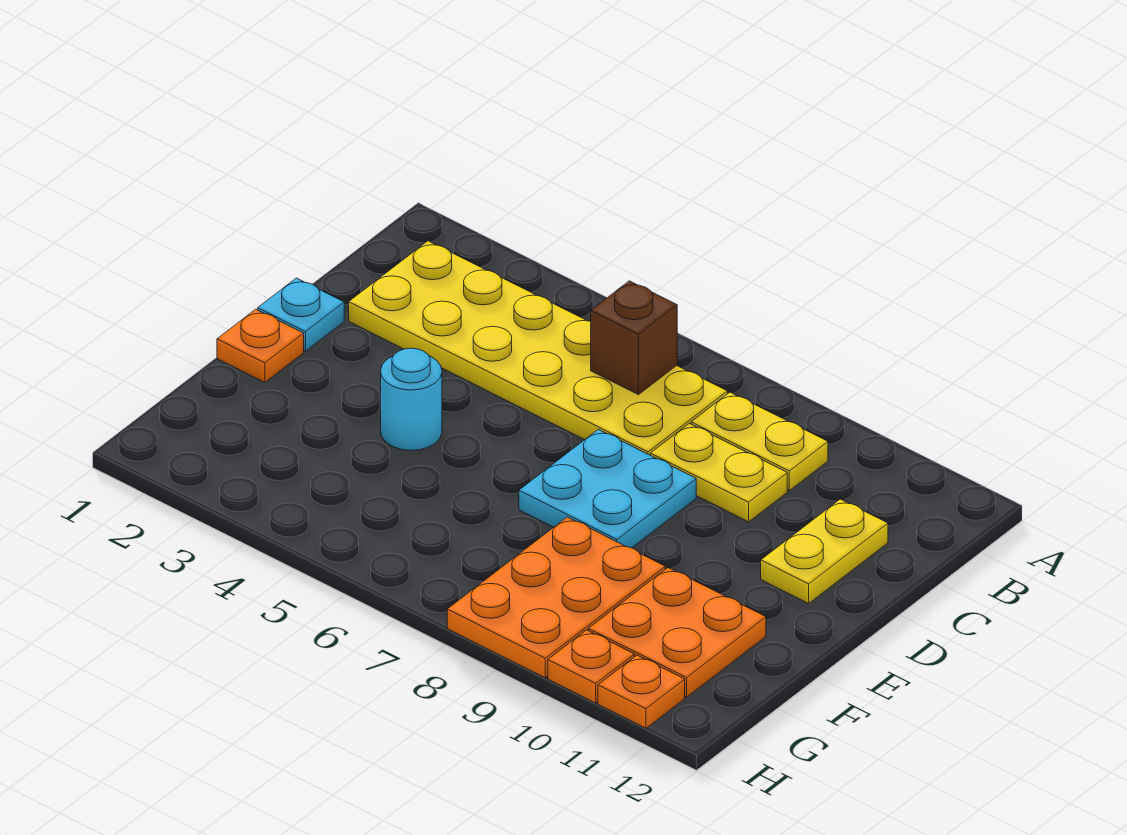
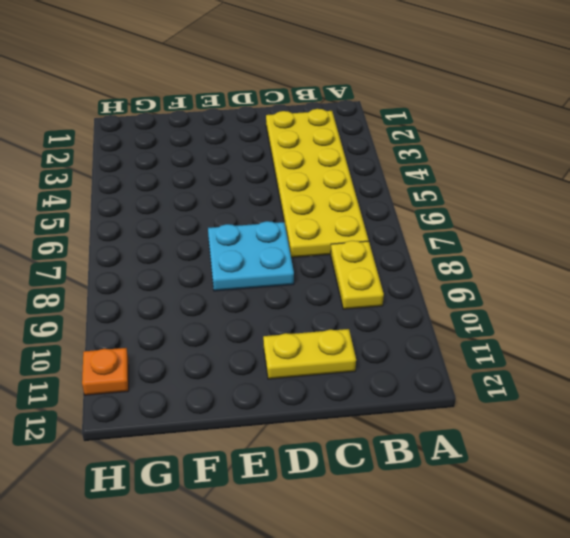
none -> yellow 1x2 plate [651,423,787,522]
none -> cyan 1x1 plate [258,278,344,351]
none -> orange 1x1 plate [217,309,304,382]

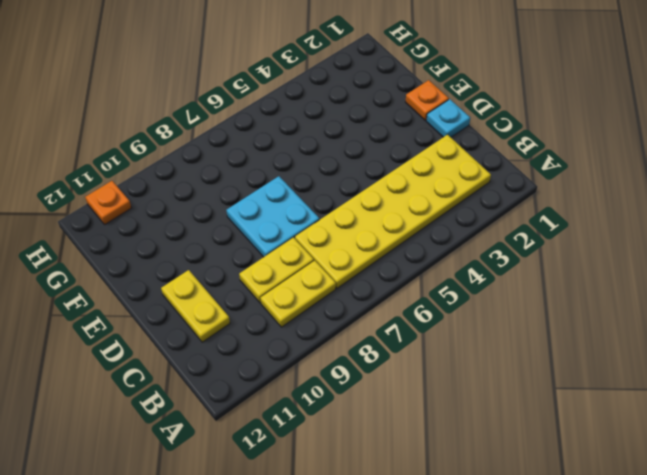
none -> cyan 1x1 round brick [381,348,442,450]
none -> orange 2x3 plate [447,517,665,678]
none -> orange 2x2 plate [589,568,766,697]

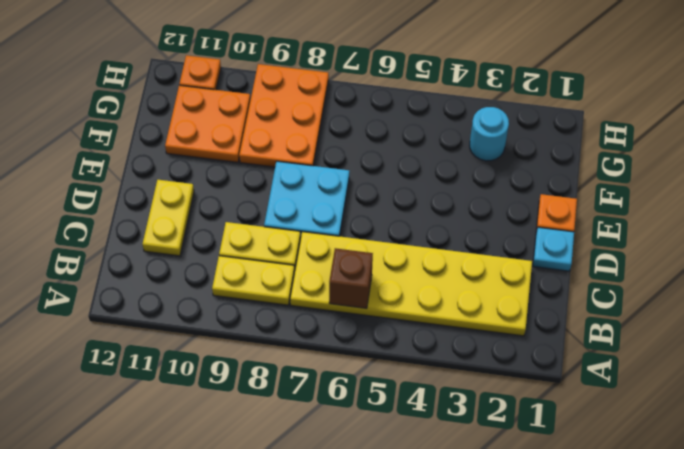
cyan 1x1 round brick [470,107,509,161] -> cyan 1x1 round brick moved to [381,348,442,450]
none -> orange 1x1 plate [548,630,634,703]

